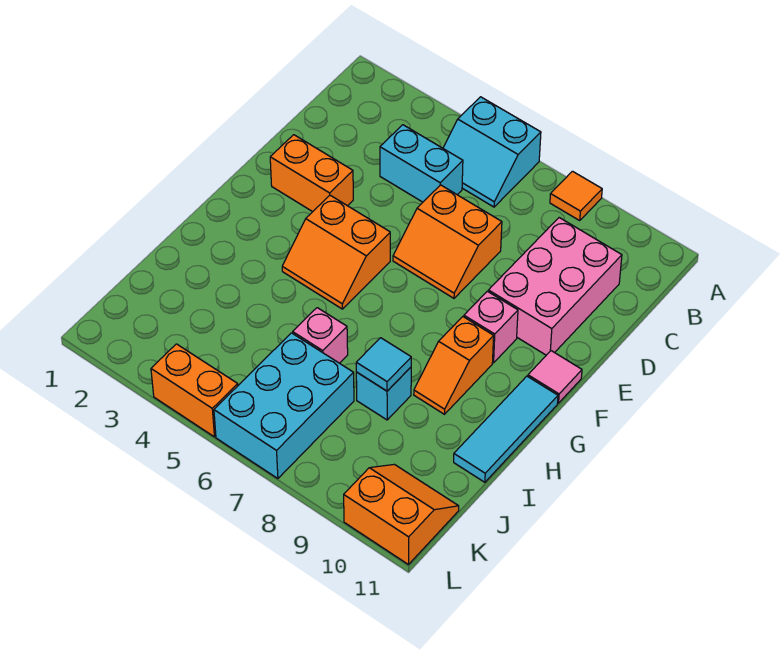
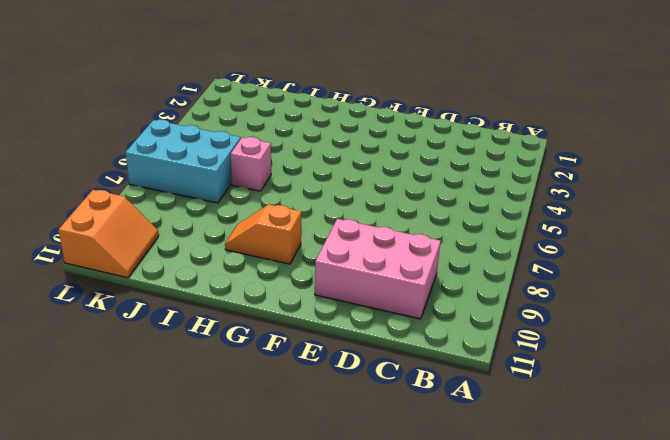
none -> cyan 2x2 slope [443,97,541,207]
none -> orange 1x1 tile [550,171,602,220]
none -> cyan 1x2 brick [380,125,463,202]

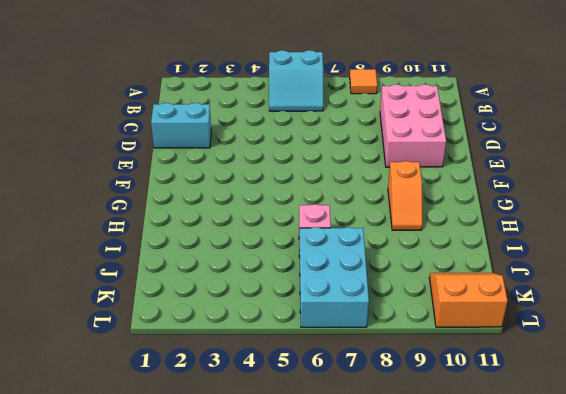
cyan 1x2 brick [151,103,211,148] -> cyan 1x2 brick moved to [380,125,463,202]
none -> orange 2x2 slope [393,185,502,298]
none -> orange 1x2 brick [270,135,353,212]
none -> orange 2x2 slope [282,195,390,309]

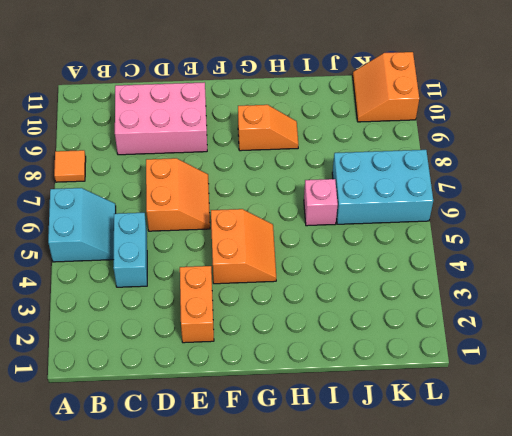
none -> pink 1x1 brick [464,291,518,363]
none -> pink 1x1 tile [528,351,582,403]
none -> cyan 1x3 tile [454,376,558,482]

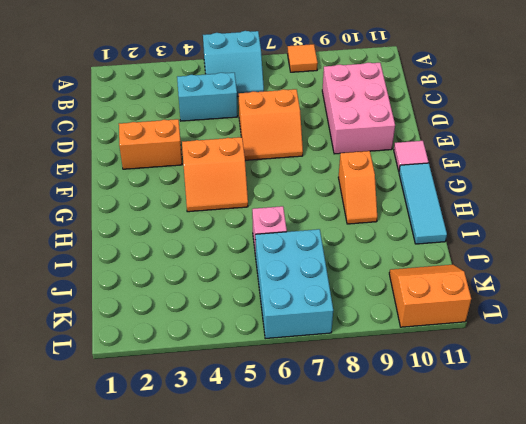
none -> pink 1x1 brick [464,291,518,363]
none -> cyan 1x1 brick [356,367,411,420]
none -> orange 1x2 brick [151,344,238,437]

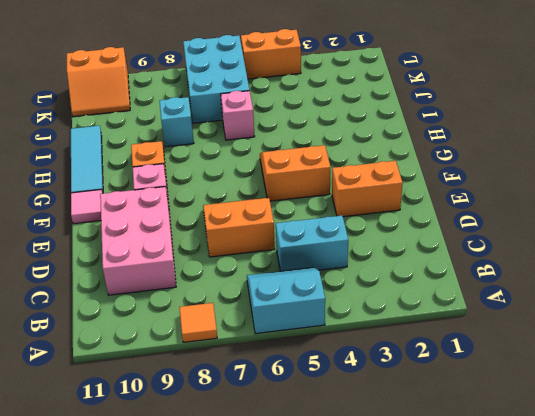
none -> cyan 1x1 tile [356,338,411,391]

